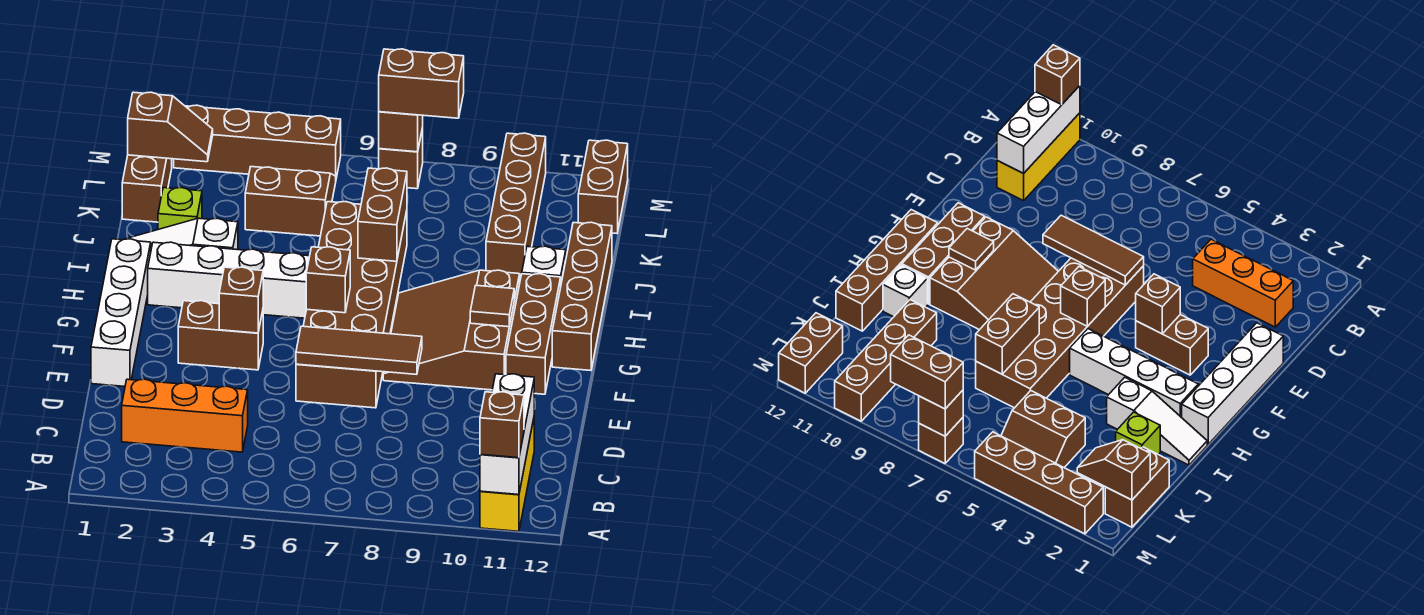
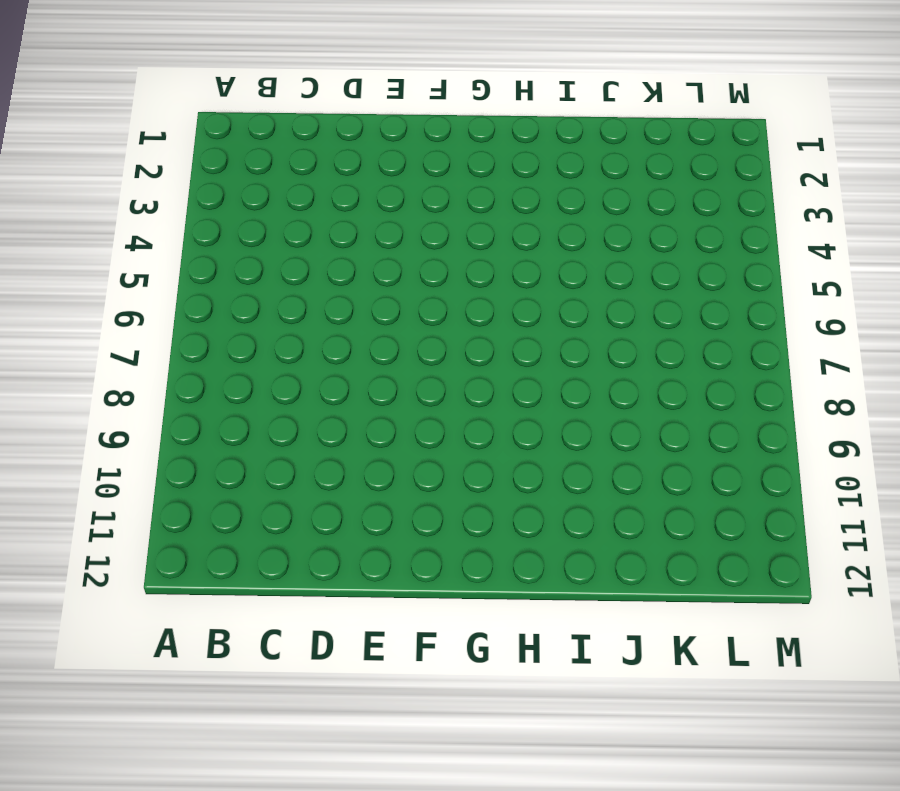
none -> yellow 1x3 brick [480,419,534,531]
none -> orange 1x3 brick [122,379,248,452]
none -> white 1x4 brick [91,239,151,387]

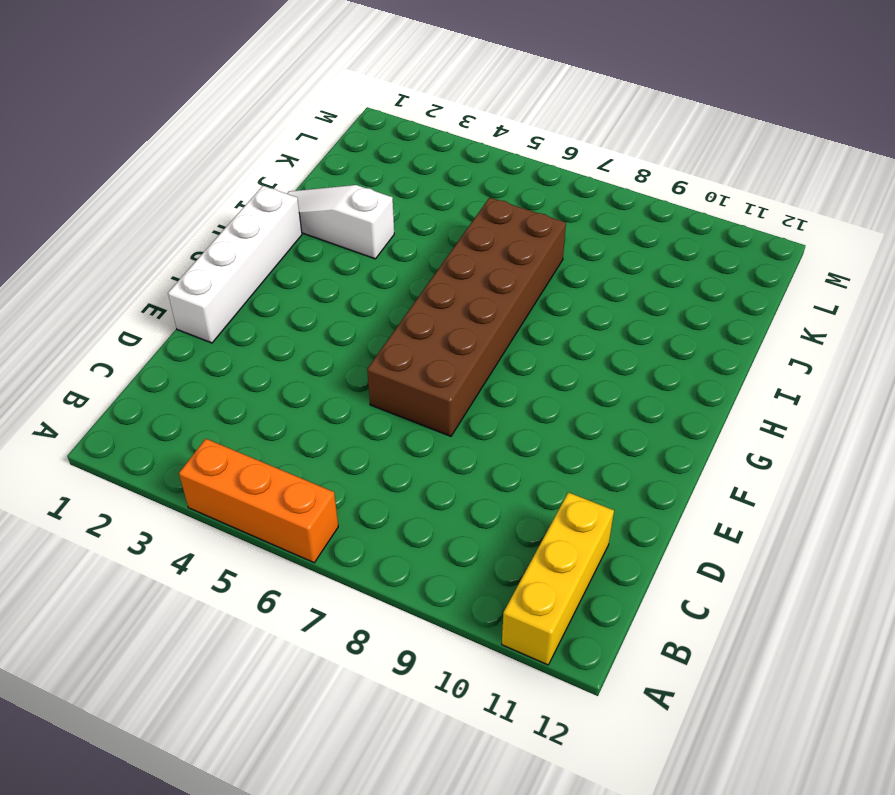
orange 1x3 brick [179,439,338,563] -> orange 1x3 brick moved to [122,379,248,452]
none -> brown 1x2 brick [178,301,263,370]
none -> brown 3x3 slope [383,270,520,390]
none -> brown 1x3 brick [506,274,561,394]

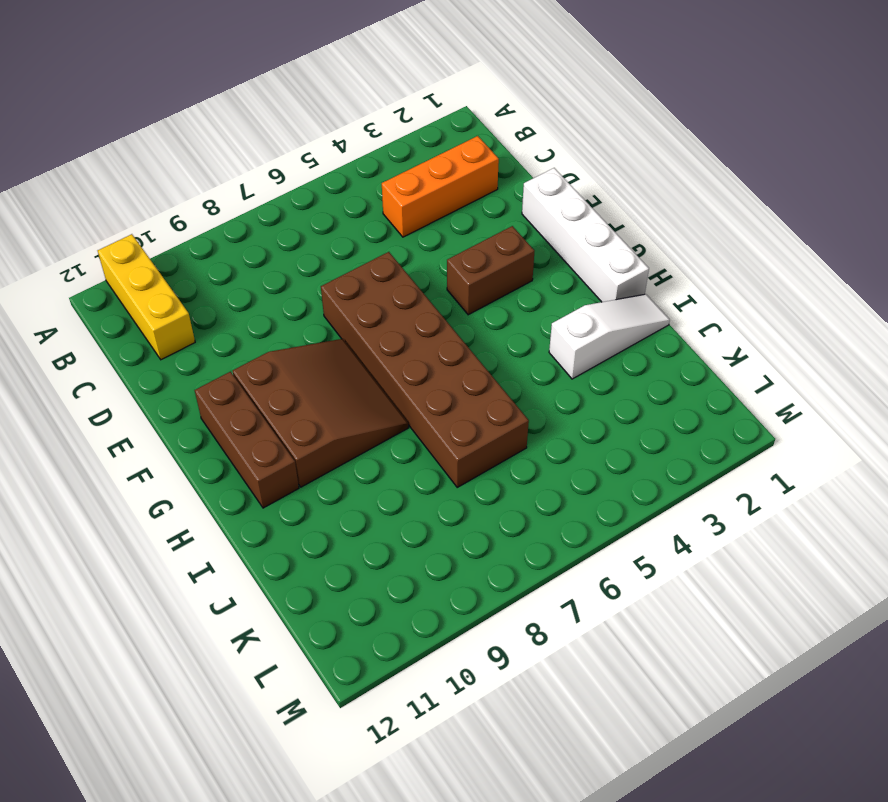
none -> brown 1x4 brick [552,222,612,370]
none -> white 1x4 brick [148,242,310,318]
none -> white 1x1 brick [522,246,566,283]

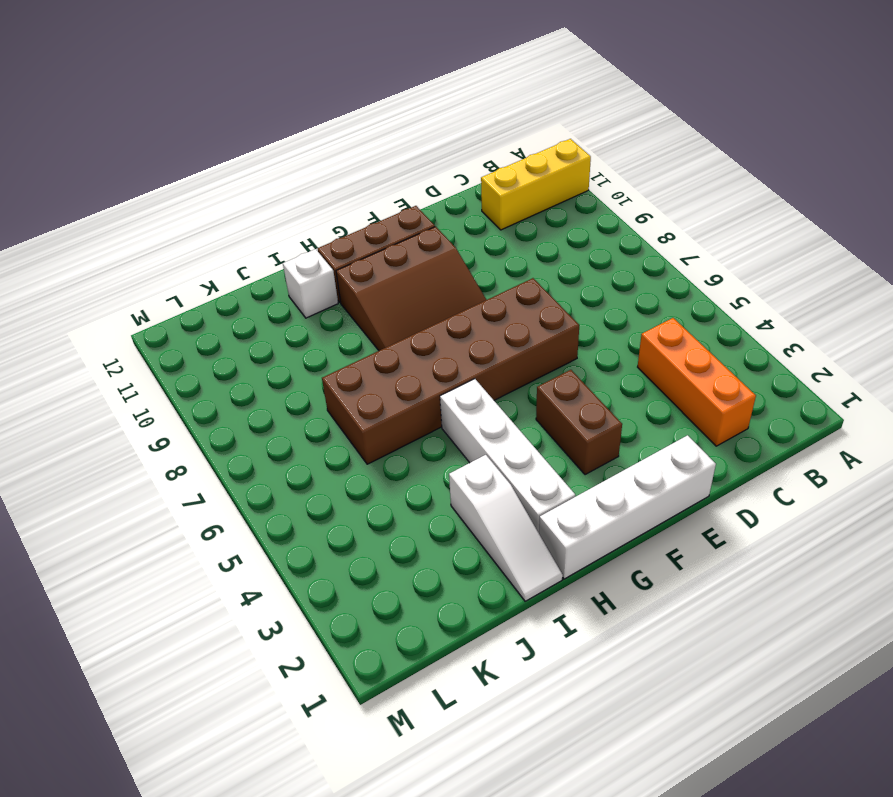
none -> brown 1x4 brick [552,222,612,370]
none -> lime 1x1 brick [158,188,202,229]
none -> brown 1x4 brick [486,133,546,279]

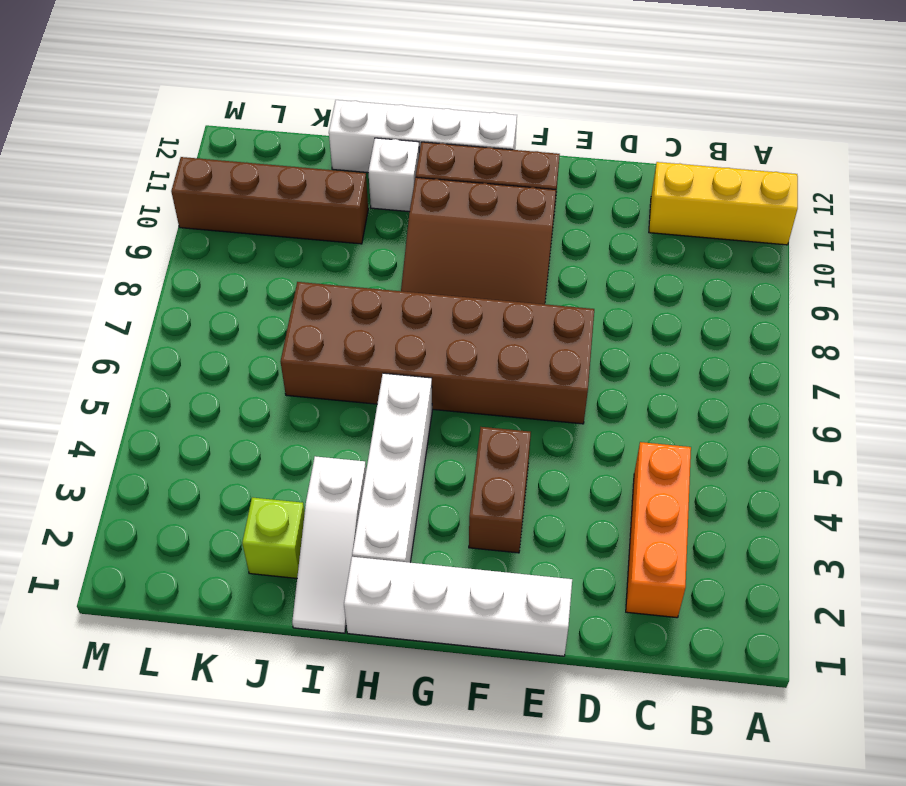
white 1x4 brick [329,100,517,173] -> brown 1x4 brick [552,222,612,370]
none -> brown 1x2 brick [122,155,172,222]
none -> brown 2x2 slope [245,167,336,236]
none -> brown 1x2 brick [578,140,628,233]

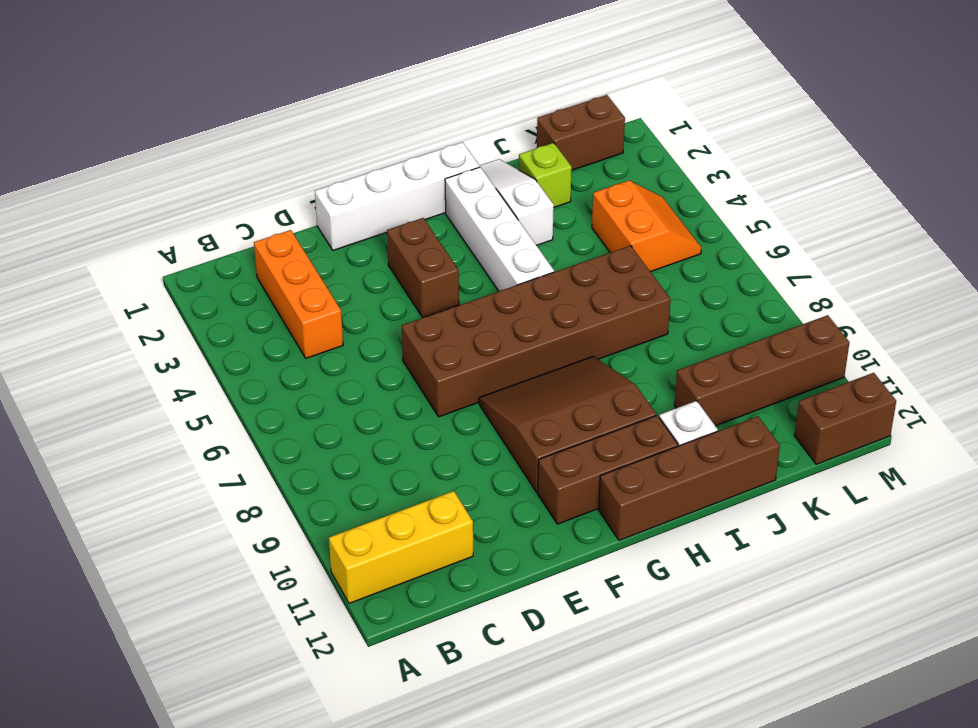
orange 2x2 slope [592,181,701,272] -> brown 2x2 slope [245,167,336,236]
none -> brown 1x4 brick [174,105,341,178]
none -> brown 1x1 brick [379,128,423,189]
none -> white 1x3 brick [480,374,534,495]

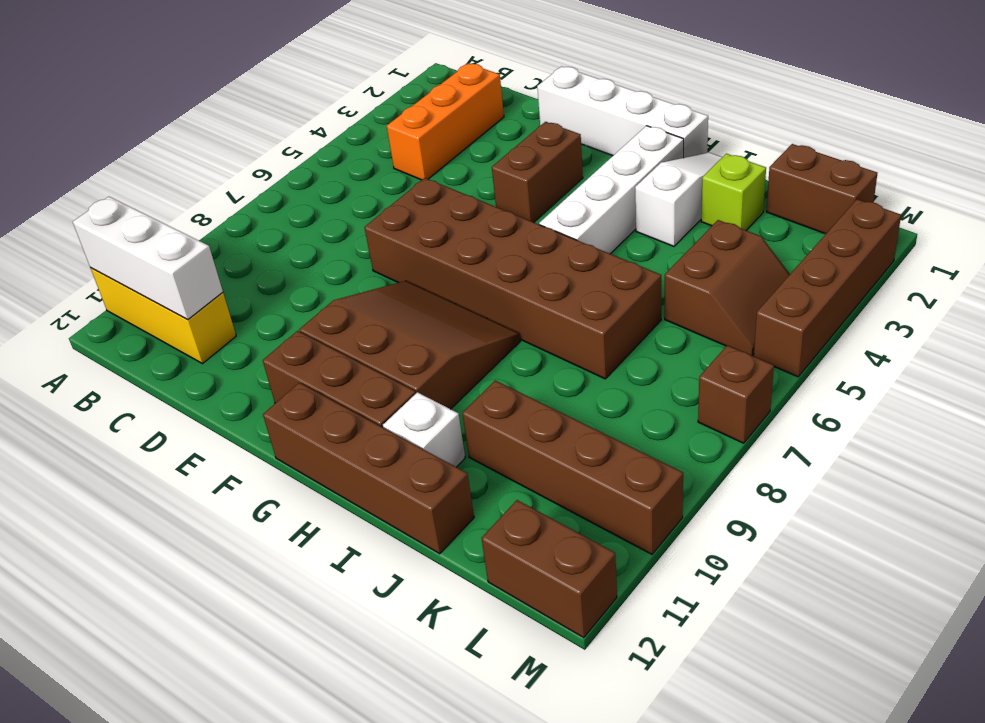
none -> brown 1x3 tile [296,326,422,374]
none -> brown 1x1 brick [219,267,263,333]
none -> brown 1x1 brick [306,247,350,313]

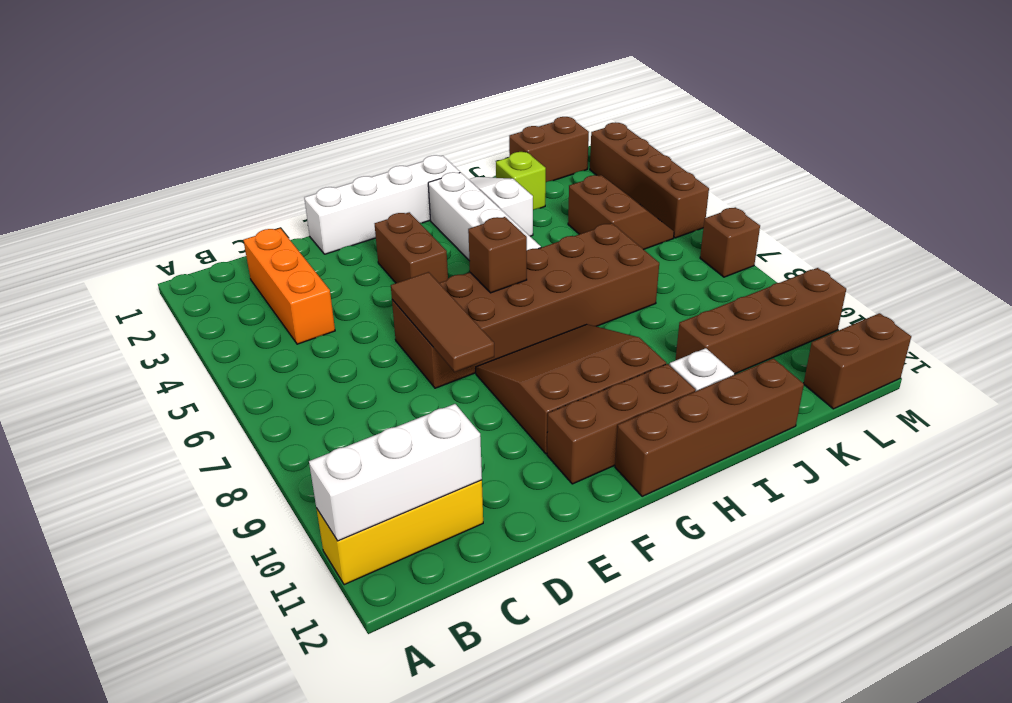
none -> brown 1x1 brick [219,267,263,333]
none -> brown 1x1 tile [470,285,514,327]
none -> brown 1x2 brick [358,168,407,261]

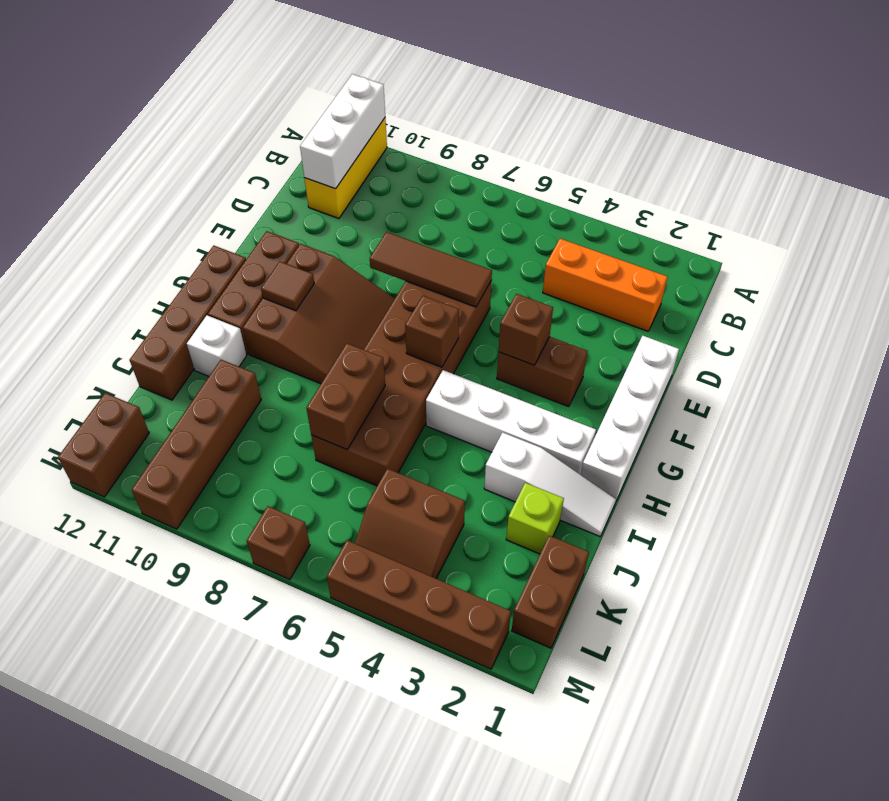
none -> brown 1x2 slope [128,92,213,162]
none -> brown 1x1 brick [379,112,423,152]
none -> brown 1x1 brick [480,392,524,458]

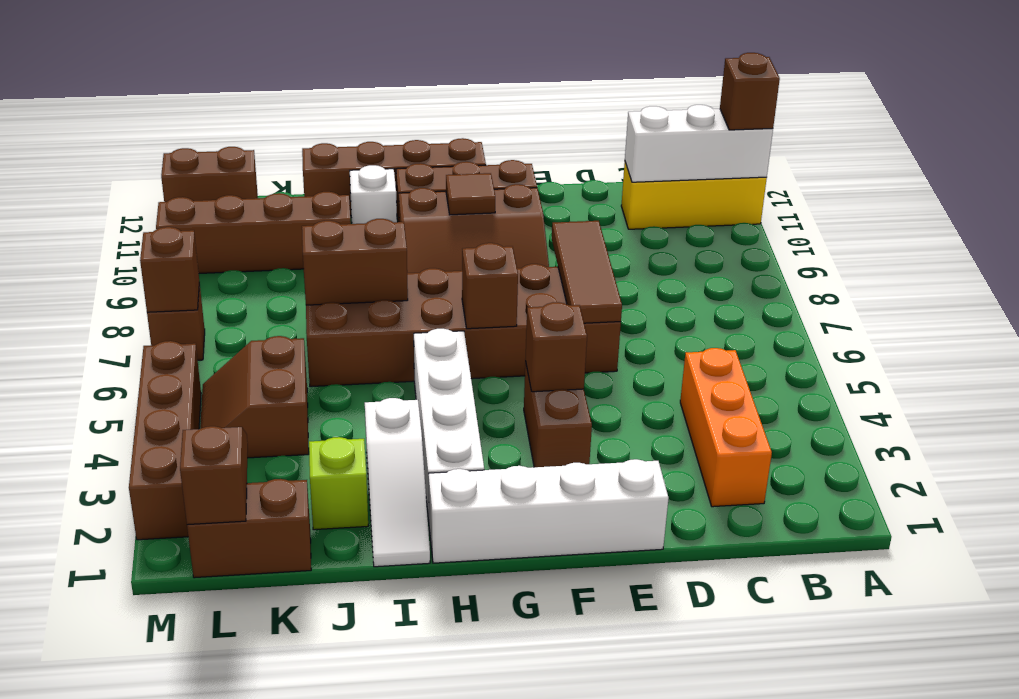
none -> brown 1x2 brick [379,49,464,118]

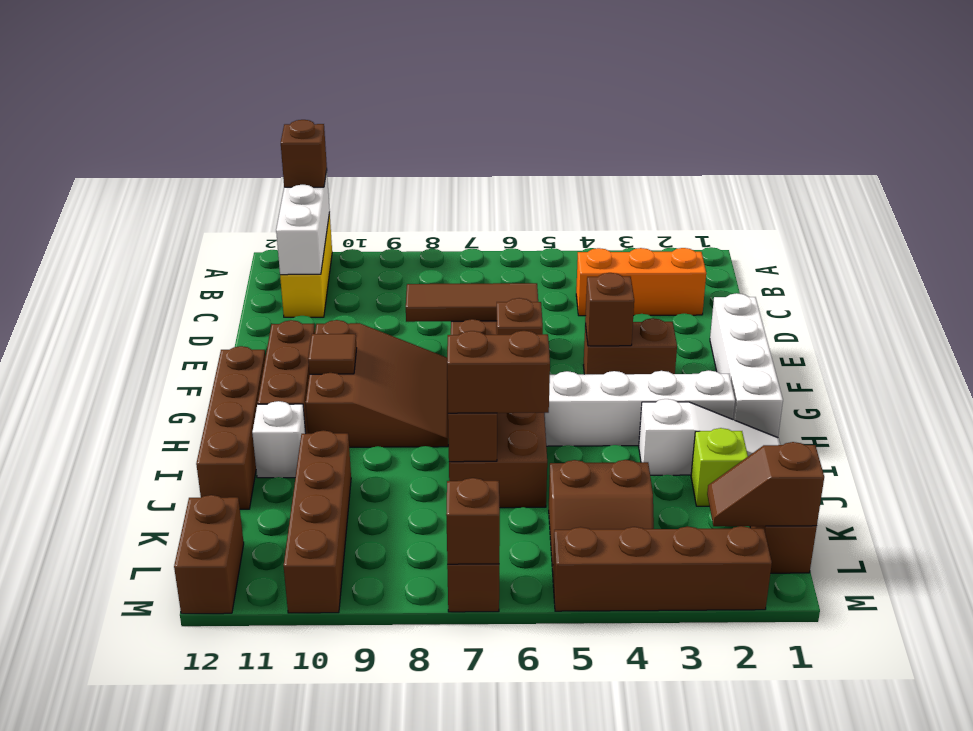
brown 1x2 brick [447,331,550,413] -> brown 1x2 brick moved to [379,49,464,118]

